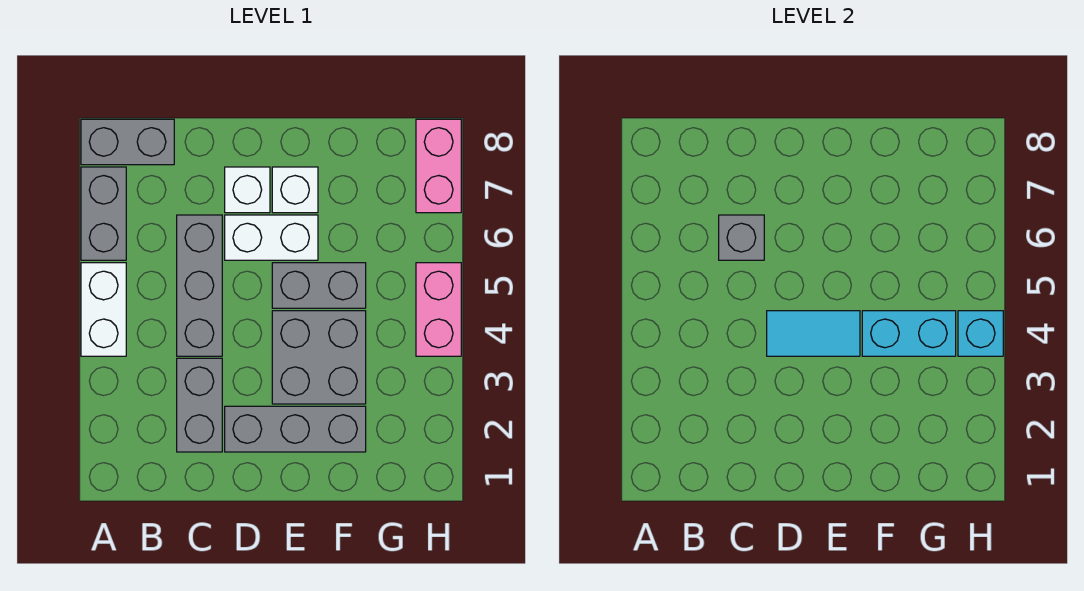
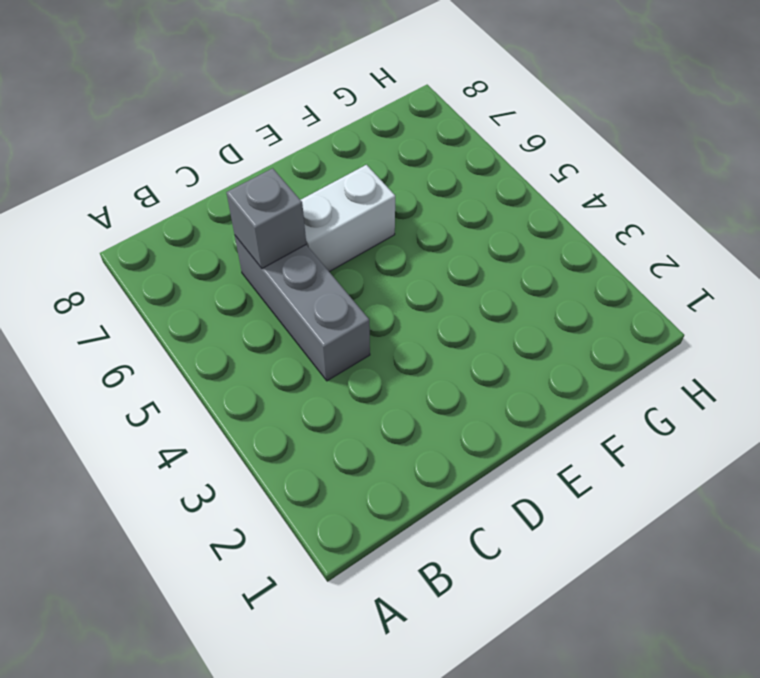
none -> white 1x2 brick [81,263,126,356]
none -> grey 1x2 brick [81,167,126,260]
none -> grey 1x2 brick [81,119,174,165]

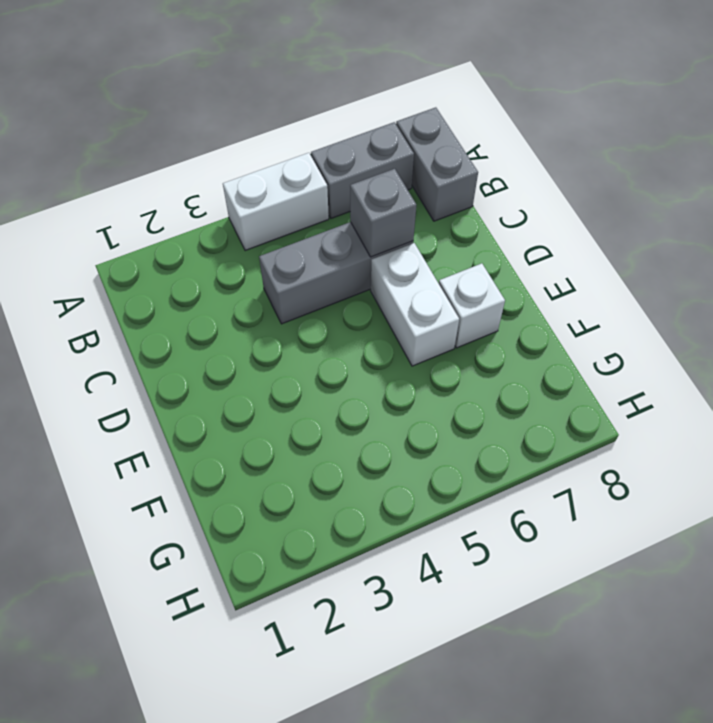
none -> grey 1x2 brick [177,358,222,452]
none -> grey 1x3 brick [225,406,366,452]
none -> white 1x1 brick [225,167,270,213]

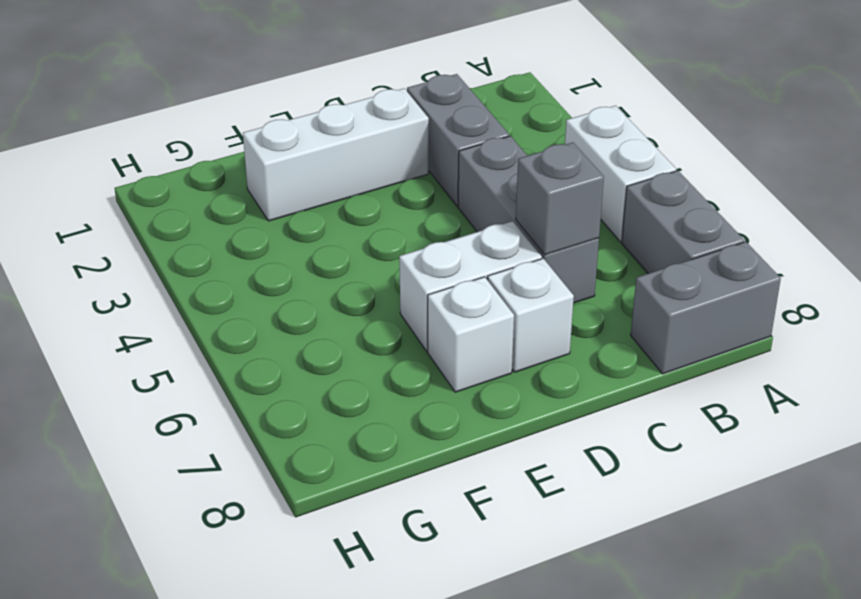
white 1x3 brick [243,88,429,221] -> grey 1x3 brick [225,406,366,452]
none -> grey 2x2 brick [272,311,366,404]
none -> grey 1x2 brick [272,263,366,308]
none -> pink 1x2 brick [416,263,461,356]

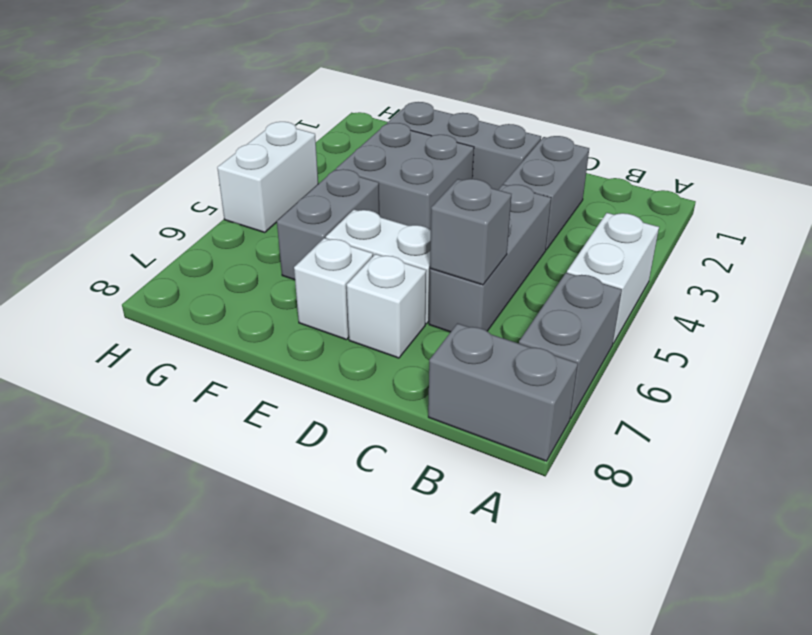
grey 1x2 brick [277,169,379,280] -> grey 1x2 brick turned to [272,263,366,308]
white 1x2 brick [217,122,318,233] -> pink 1x2 brick [416,263,461,356]
none -> pink 1x2 brick [416,119,461,213]
none -> cyan 1x2 tile [767,311,860,356]
none -> cyan 1x2 brick [862,311,956,356]

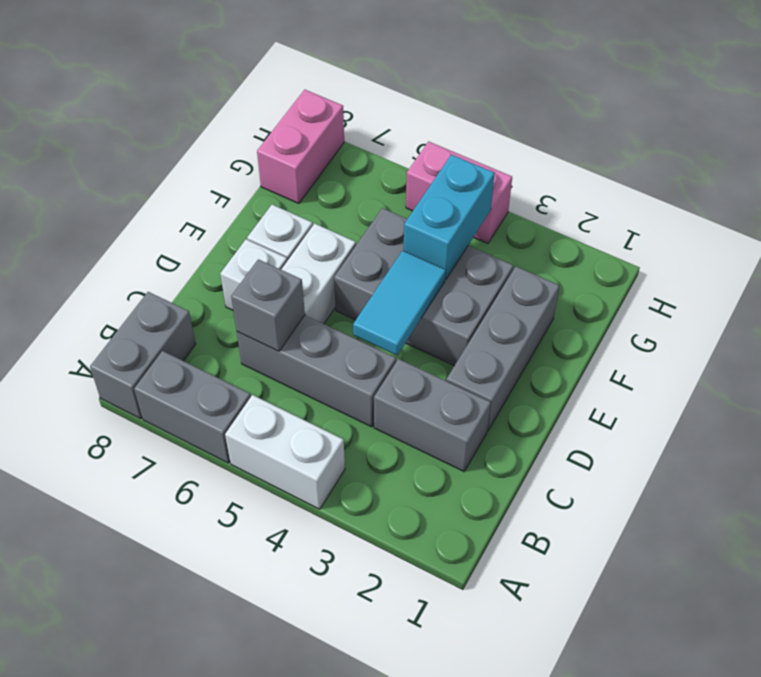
pink 1x2 brick [257,90,344,204] -> pink 1x2 brick turned to [416,119,461,213]
none -> cyan 1x1 brick [958,311,1003,356]

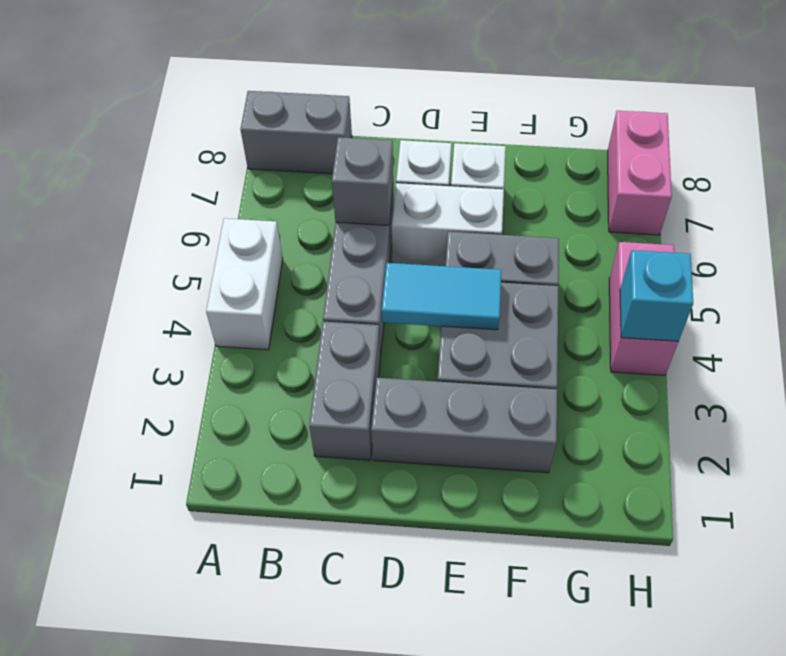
none -> grey 1x2 brick [81,167,126,260]
none -> cyan 1x2 brick [862,311,956,356]

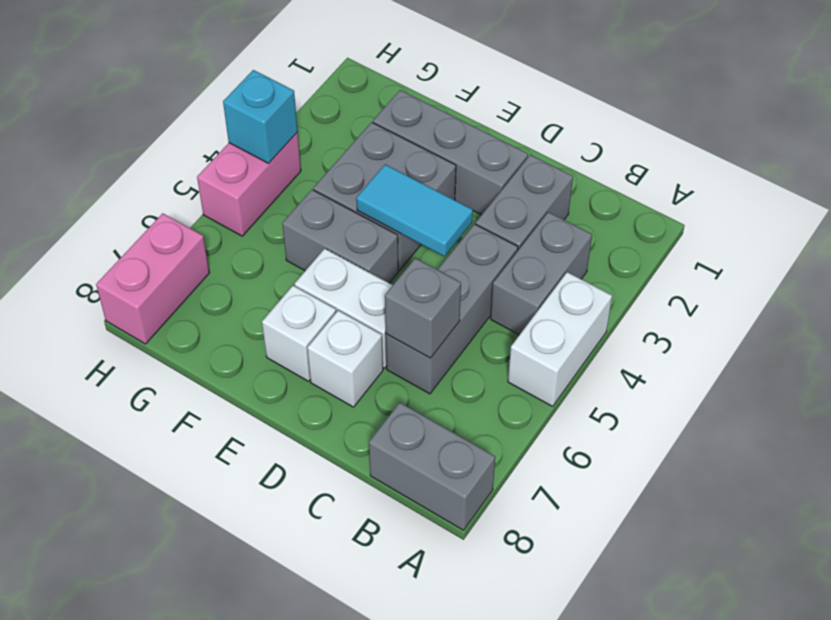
grey 1x2 brick [491,212,592,335] -> grey 1x2 brick moved to [81,167,126,260]
none -> cyan 1x2 brick [862,311,956,356]

